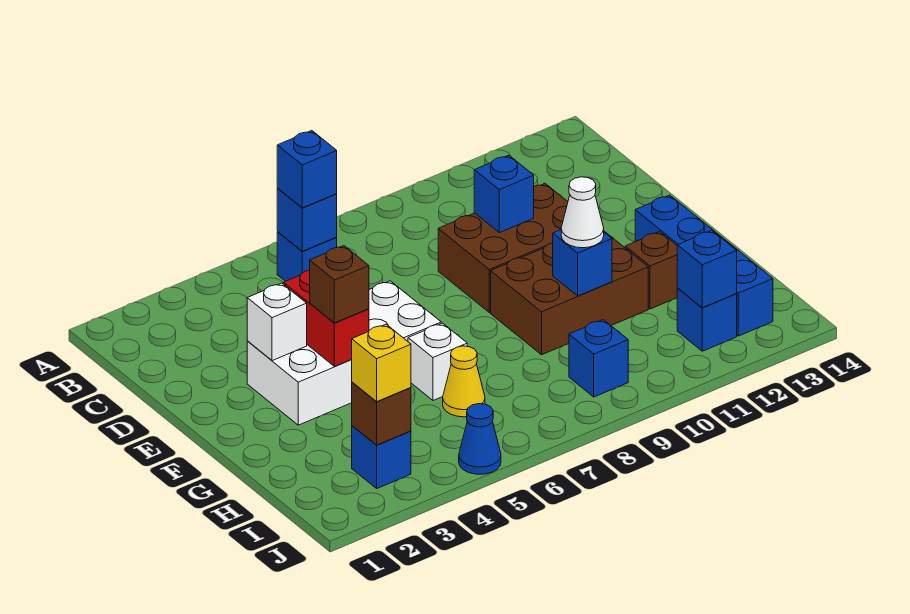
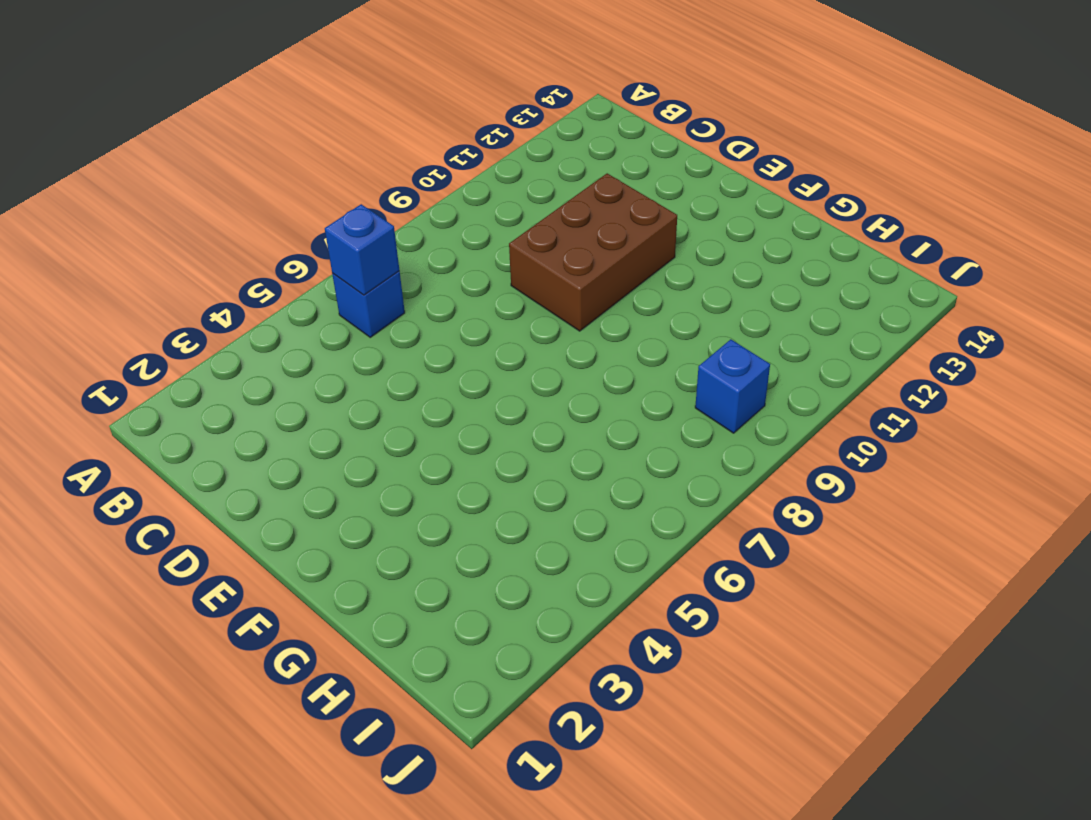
none -> white 2x4 brick [247,281,441,425]
none -> brown 2x3 brick [491,231,648,355]
none -> blue 1x4 brick [635,195,773,336]

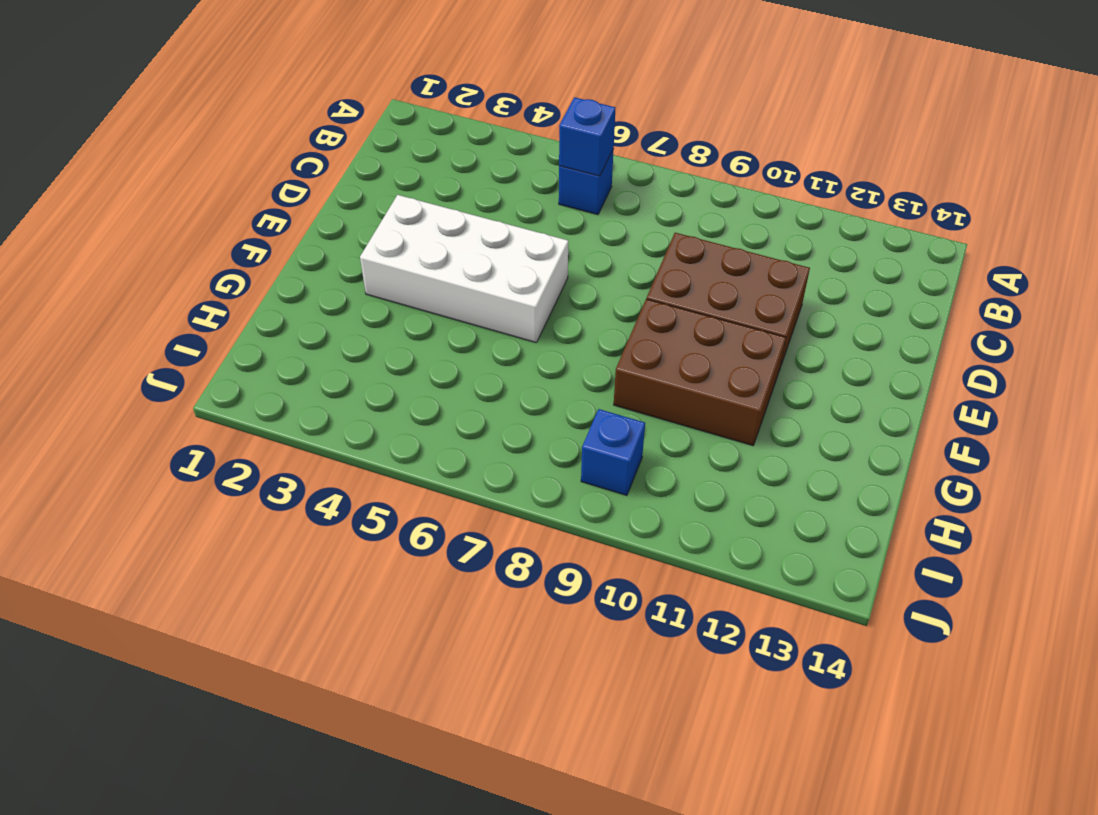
none -> blue 1x4 brick [635,195,773,336]
none -> white 1x1 brick [408,323,467,400]
none -> brown 1x1 brick [625,232,678,309]

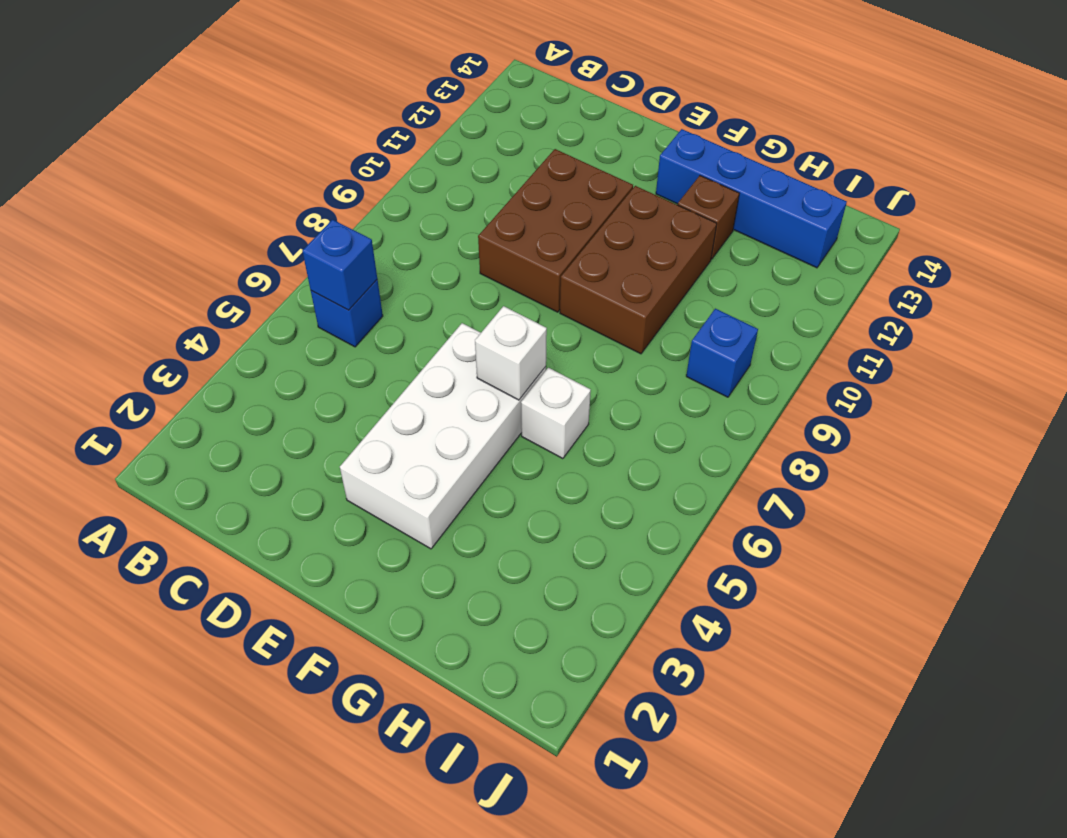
white 1x1 brick [475,306,547,400] -> white 1x1 brick moved to [247,283,307,361]
none -> yellow 1x1 cone [443,346,485,417]
none -> blue 1x1 brick [352,426,411,488]
none -> blue 1x1 brick [677,289,737,351]

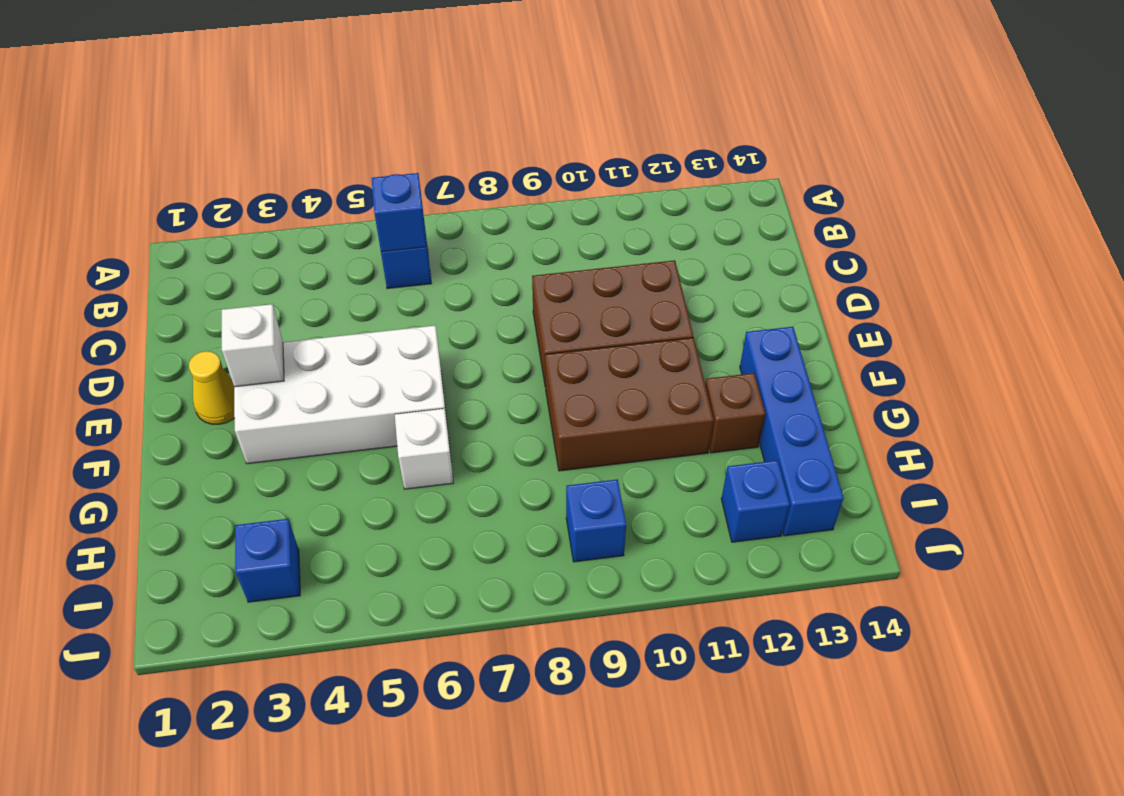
yellow 1x1 cone [189,351,235,424] -> yellow 1x1 cone moved to [443,346,485,417]
none -> blue 1x1 cone [459,404,501,474]
none -> blue 1x1 brick [474,155,534,233]
none -> red 1x2 brick [283,270,369,366]

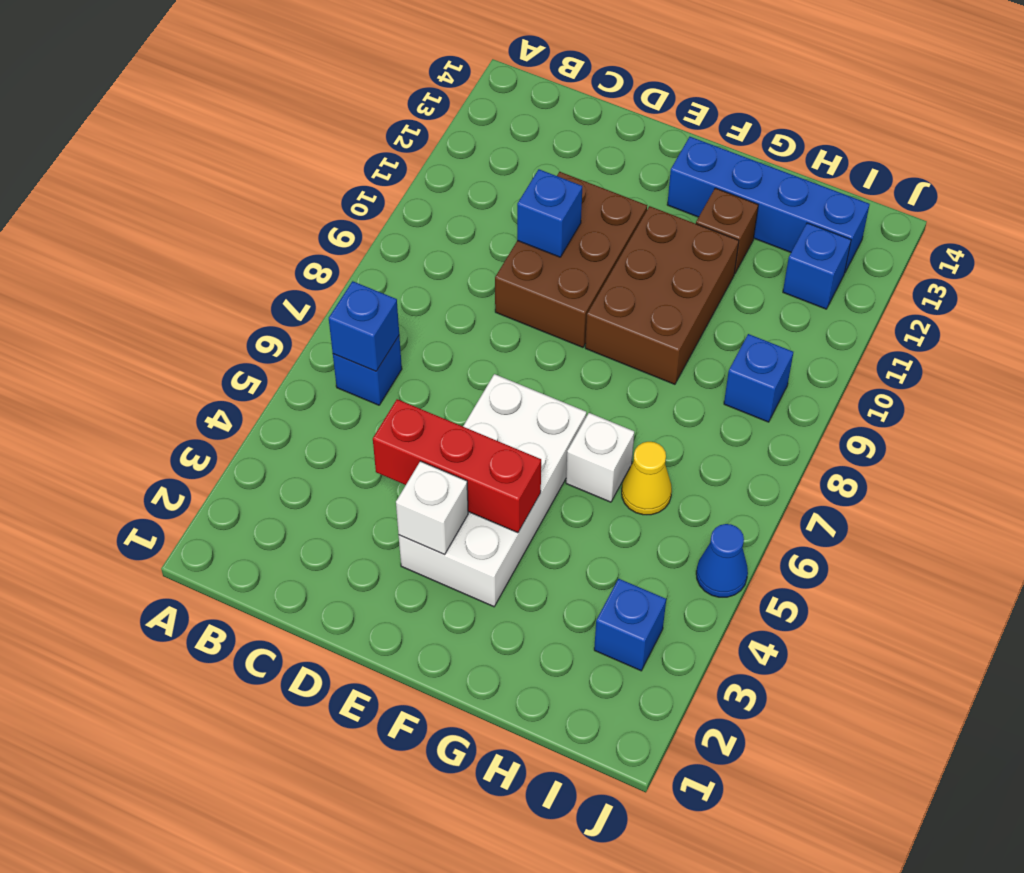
red 1x3 brick [373,399,541,533] -> red 1x2 brick [283,270,369,366]
none -> blue 1x1 brick [553,230,612,296]
none -> brown 1x1 brick [352,382,411,445]
none -> blue 1x1 brick [677,230,737,308]

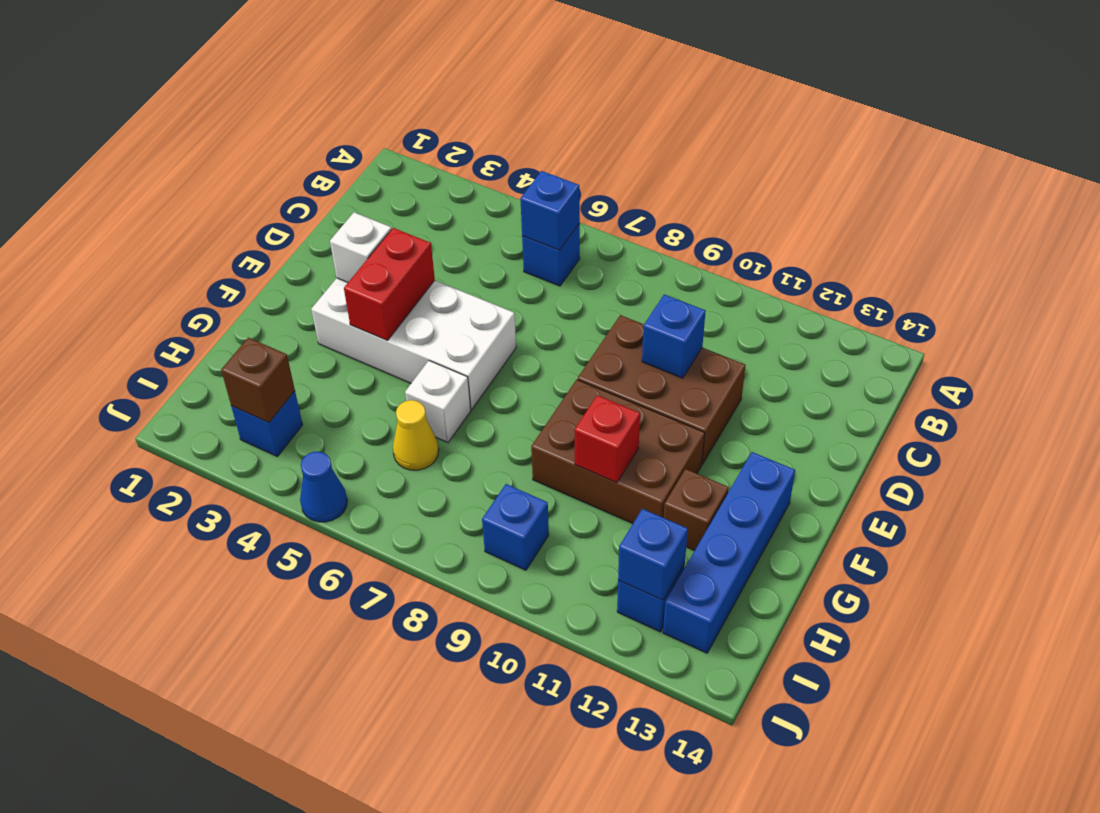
red 1x1 brick [575,395,640,483] -> blue 1x1 brick [553,230,612,296]
none -> blue 1x1 brick [277,131,337,208]
none -> brown 1x1 brick [310,246,369,323]
none -> white 1x1 cone [561,177,604,248]

